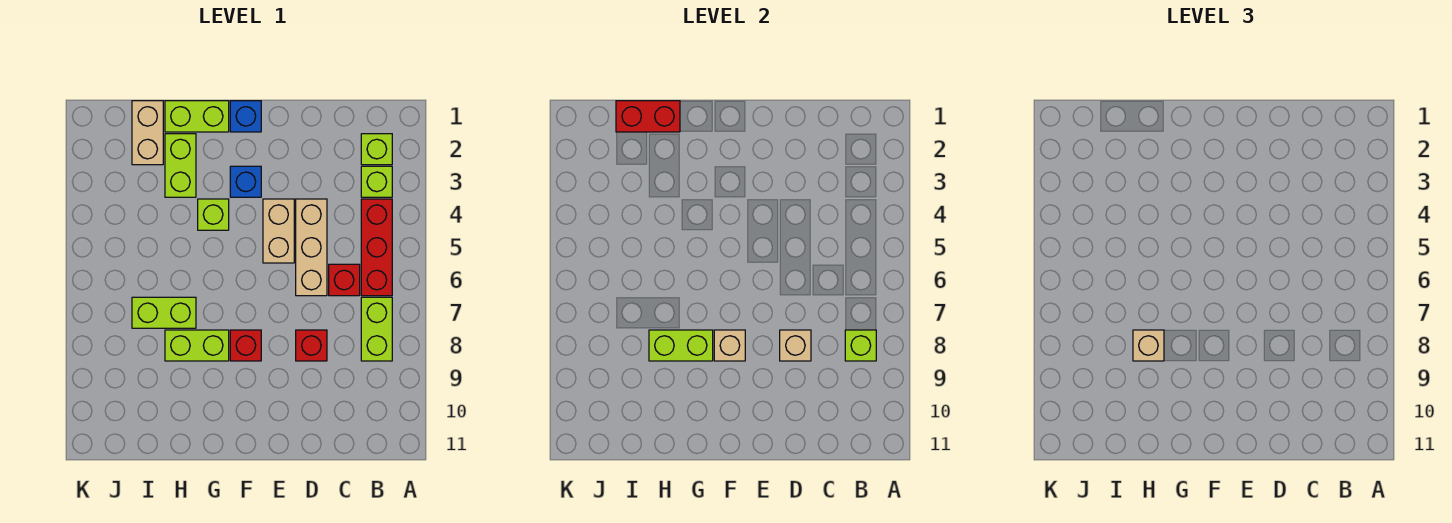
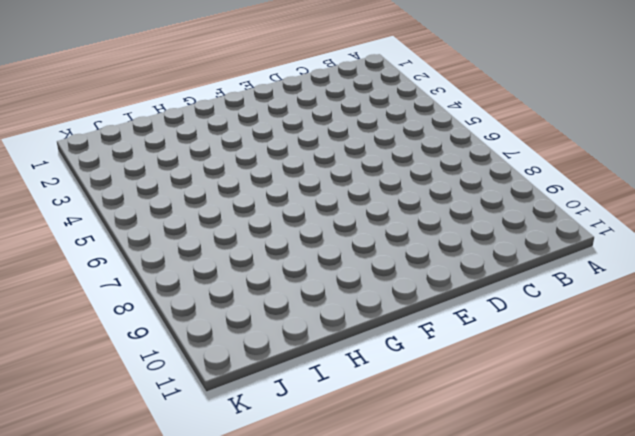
none -> lime 1x1 brick [361,134,392,165]
none -> lime 1x1 brick [361,166,392,197]
none -> red 1x3 brick [361,199,392,296]

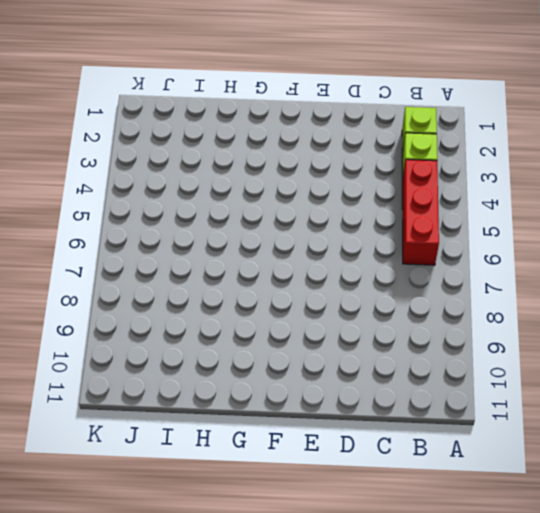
none -> lime 1x2 brick [361,297,392,361]
none -> red 1x1 brick [329,264,360,296]
none -> tan 1x3 brick [296,199,327,296]

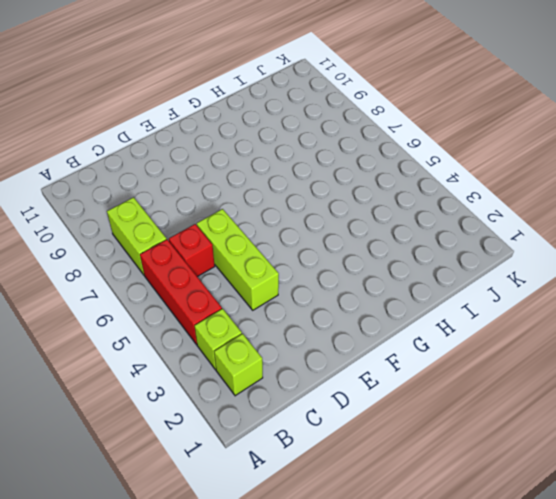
lime 1x3 brick [197,209,279,310] -> tan 1x3 brick [296,199,327,296]
none -> red 1x1 brick [296,330,327,361]
none -> tan 1x2 brick [263,199,294,263]
none -> blue 1x1 brick [230,101,261,132]

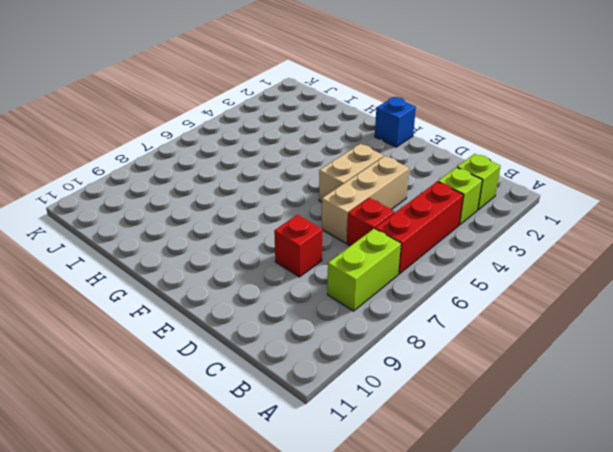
none -> blue 1x1 brick [230,166,261,197]
none -> red 1x1 brick [230,330,261,361]
none -> lime 1x2 brick [165,101,229,132]

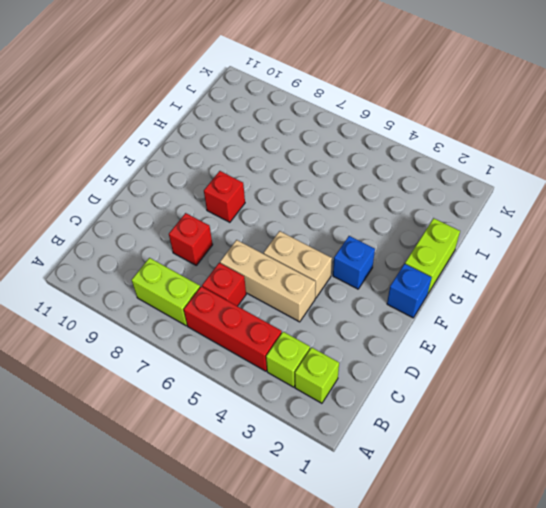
none -> lime 1x1 brick [198,199,229,230]
none -> lime 1x2 brick [165,330,229,361]
none -> lime 1x2 brick [165,134,196,197]

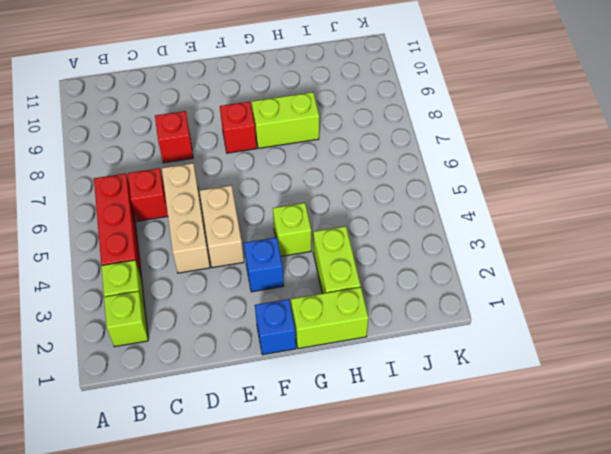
none -> lime 1x2 brick [361,297,392,361]
none -> lime 1x2 brick [132,297,196,328]
none -> tan 1x2 brick [132,101,163,165]

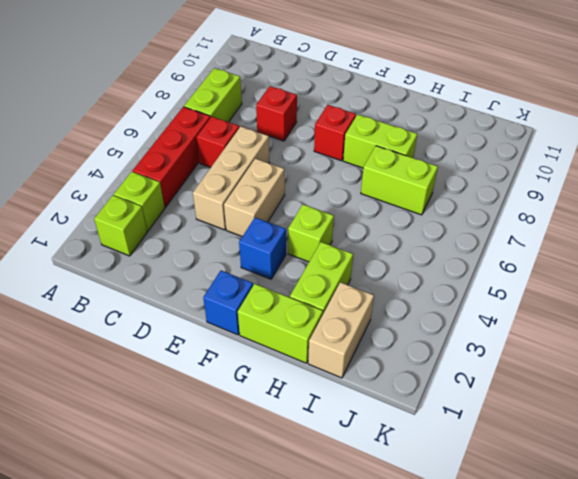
none -> lime 1x1 brick [845,330,876,361]
none -> tan 1x1 brick [780,330,811,361]
none -> tan 1x1 brick [714,330,745,361]

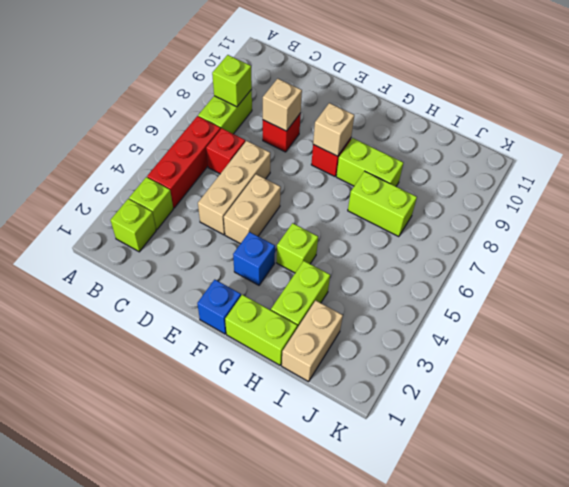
none -> lime 1x2 brick [649,330,713,361]
none -> red 1x2 brick [616,101,680,132]
none -> tan 1x1 brick [1133,330,1164,361]

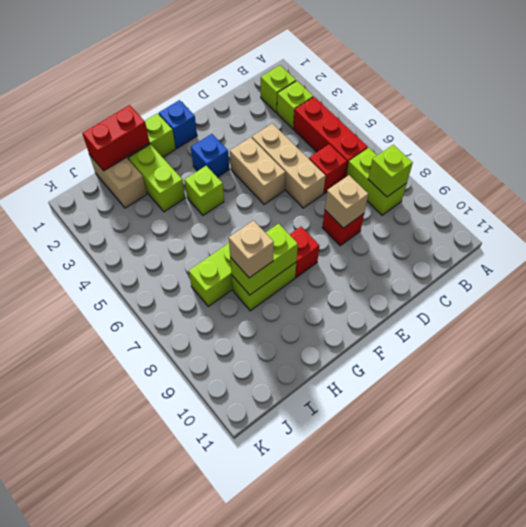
none -> tan 1x1 brick [714,330,745,361]

